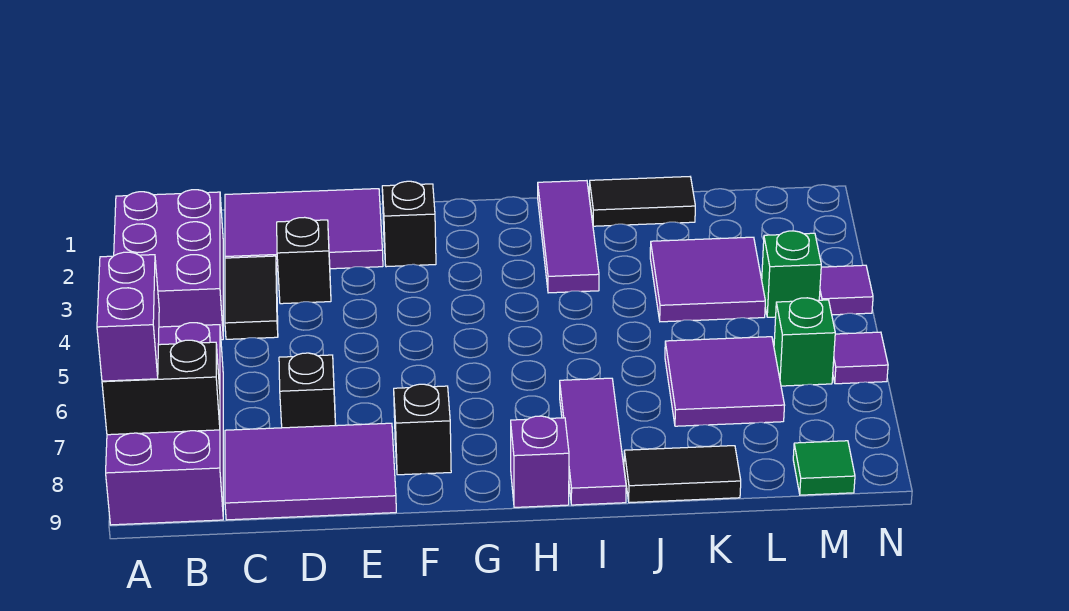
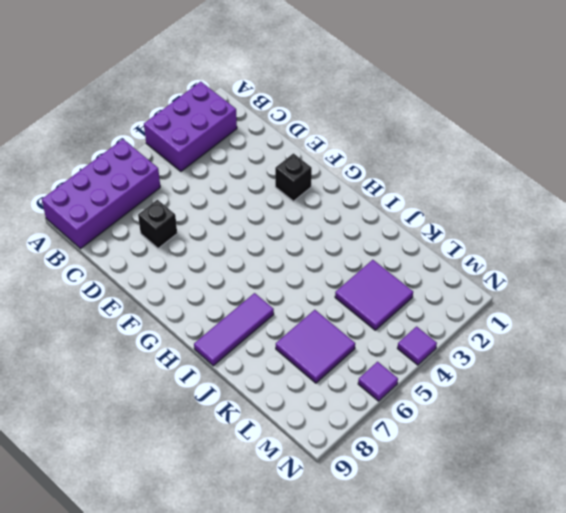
none -> purple 2x3 tile [225,189,383,271]
none -> black 1x2 tile [225,256,278,339]
none -> purple 2x3 tile [225,423,396,520]

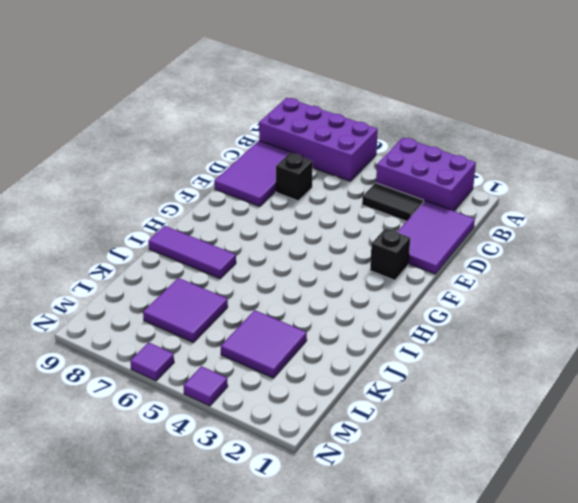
none -> black 1x1 brick [277,217,331,304]
none -> black 1x1 brick [394,384,451,475]
none -> purple 1x1 brick [511,416,569,507]

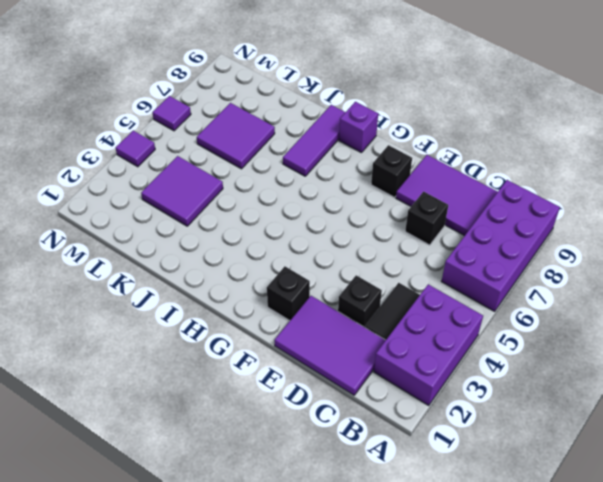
none -> purple 1x3 tile [538,181,599,293]
none -> black 1x2 tile [589,177,695,226]
none -> black 1x2 tile [624,446,741,503]

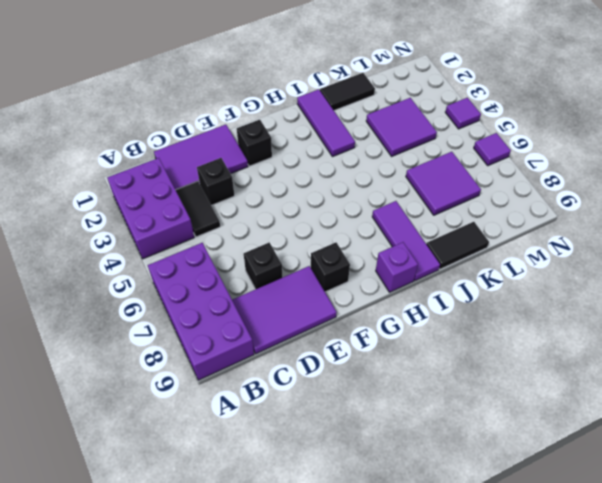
none -> green 1x1 brick [762,231,821,317]
none -> green 1x1 brick [774,298,835,386]
none -> green 1x1 tile [793,441,855,495]

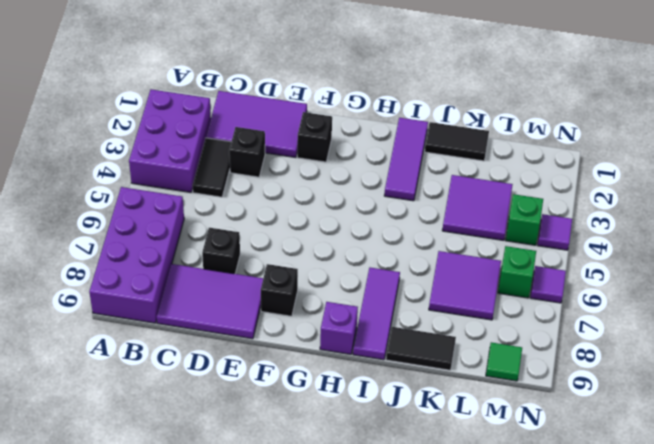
none -> black 1x2 brick [102,340,220,435]
none -> purple 1x2 brick [97,252,159,381]

